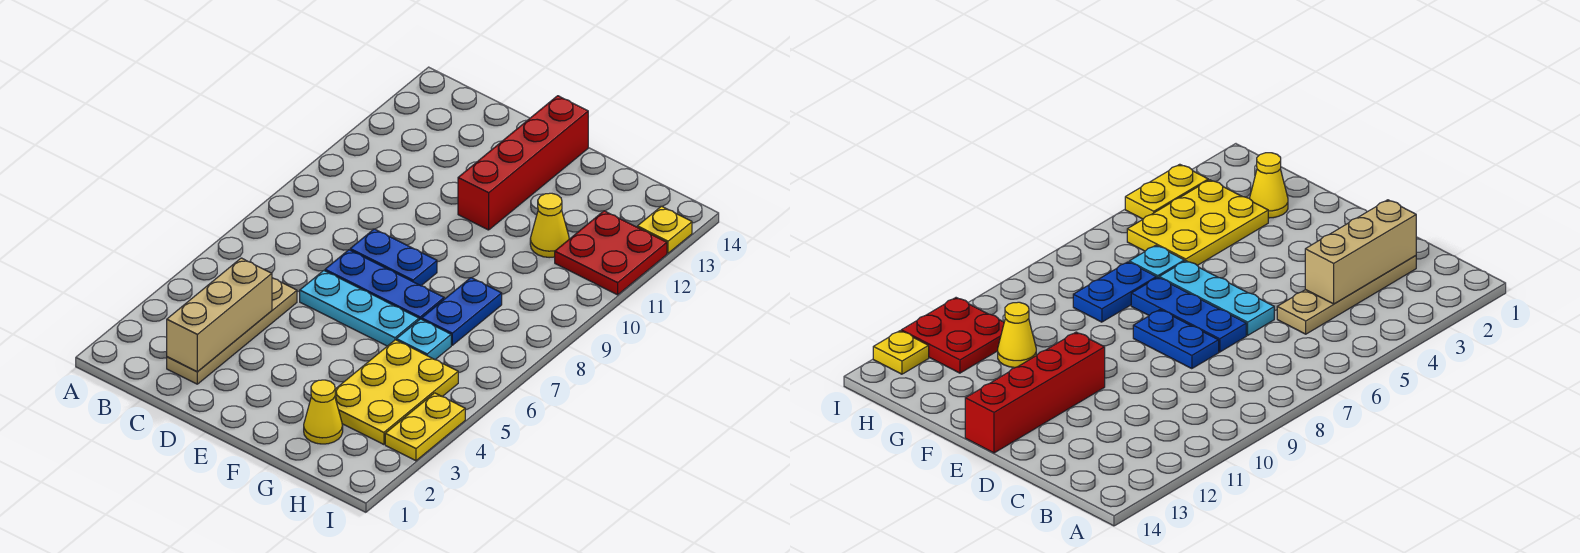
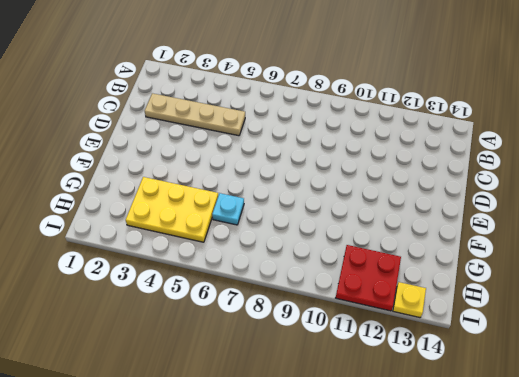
none -> cyan 1x3 plate [300,271,419,346]
none -> blue 1x3 plate [325,250,444,320]
none -> blue 1x2 plate [350,229,437,286]

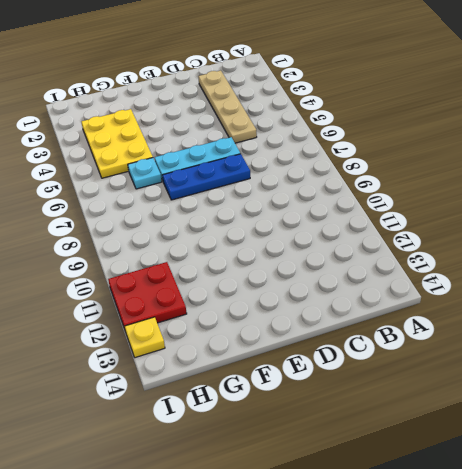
none -> blue 1x2 plate [350,229,437,286]
none -> red 1x4 brick [458,96,588,230]
none -> yellow 1x1 cone [304,380,343,444]

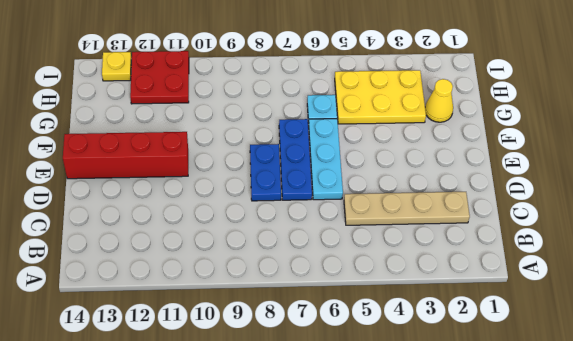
none -> blue 1x2 plate [422,278,502,345]
none -> yellow 1x1 cone [530,193,569,258]
none -> yellow 1x2 plate [385,393,465,461]

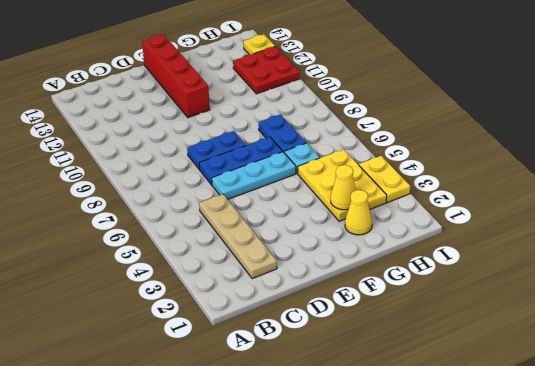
yellow 1x1 cone [331,165,356,210] -> yellow 1x1 cone moved to [530,193,569,258]
none -> tan 1x3 brick [167,258,272,372]

